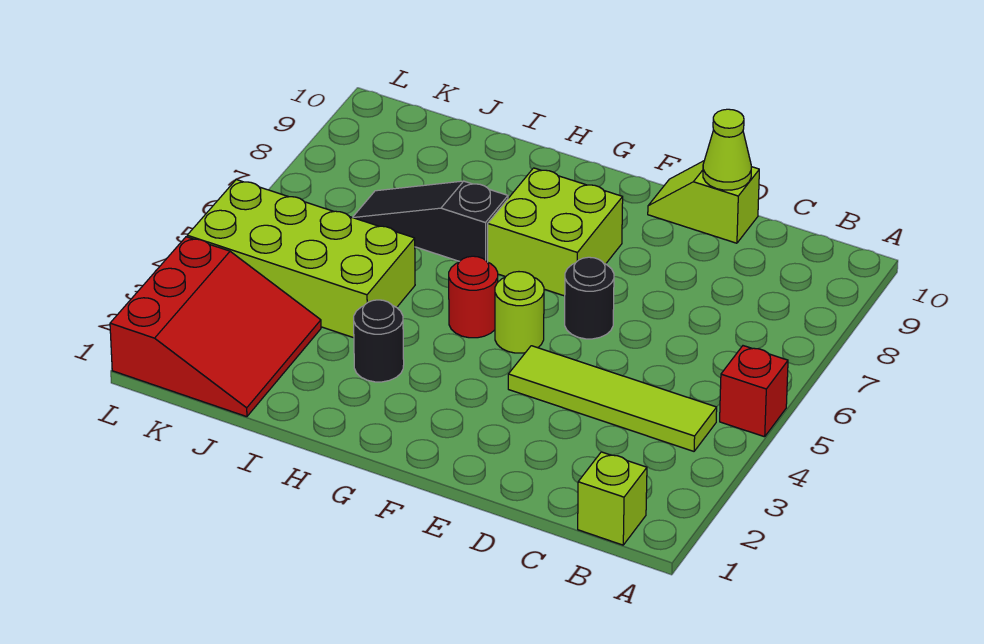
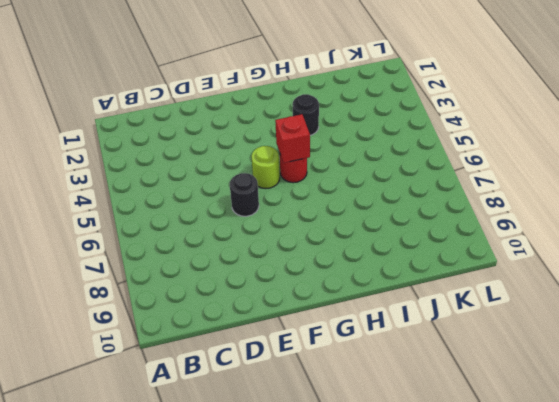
red 1x1 brick [275,114,310,163] -> red 1x1 brick moved to [720,346,788,437]
none -> lime 1x1 brick [578,452,647,545]
none -> lime 1x4 tile [508,346,717,451]
none -> lime 1x2 slope [648,161,759,243]

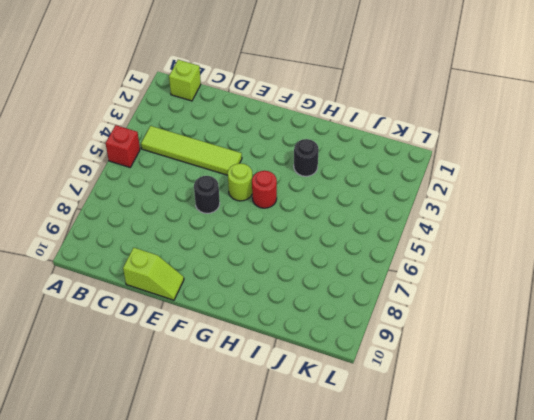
none -> lime 2x2 brick [488,168,623,296]
none -> black 1x3 slope [353,181,508,262]
none -> lime 2x4 brick [187,180,415,338]

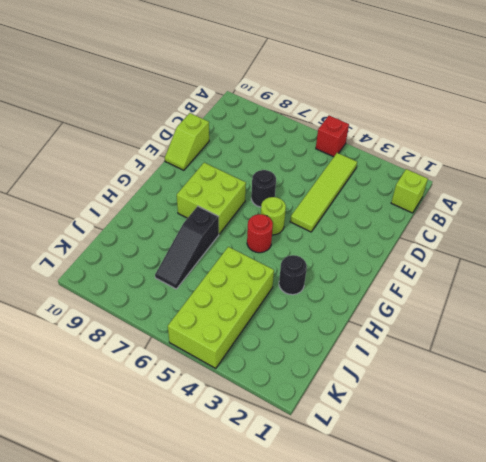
none -> red 3x3 slope [110,237,321,417]
none -> lime 1x1 cone [703,109,751,190]

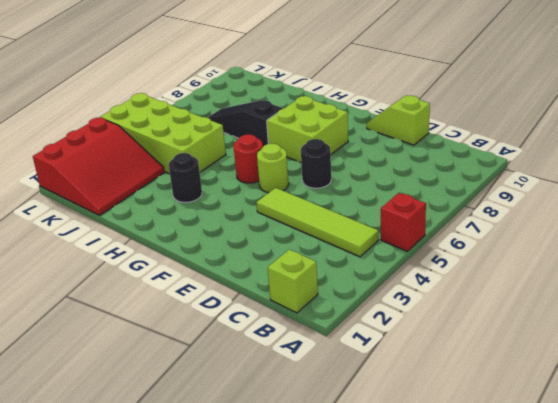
none -> lime 1x1 cone [703,109,751,190]

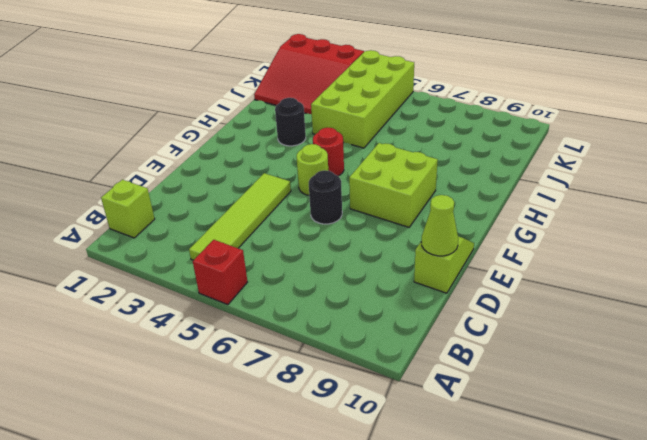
none -> black 1x3 slope [353,181,508,262]

